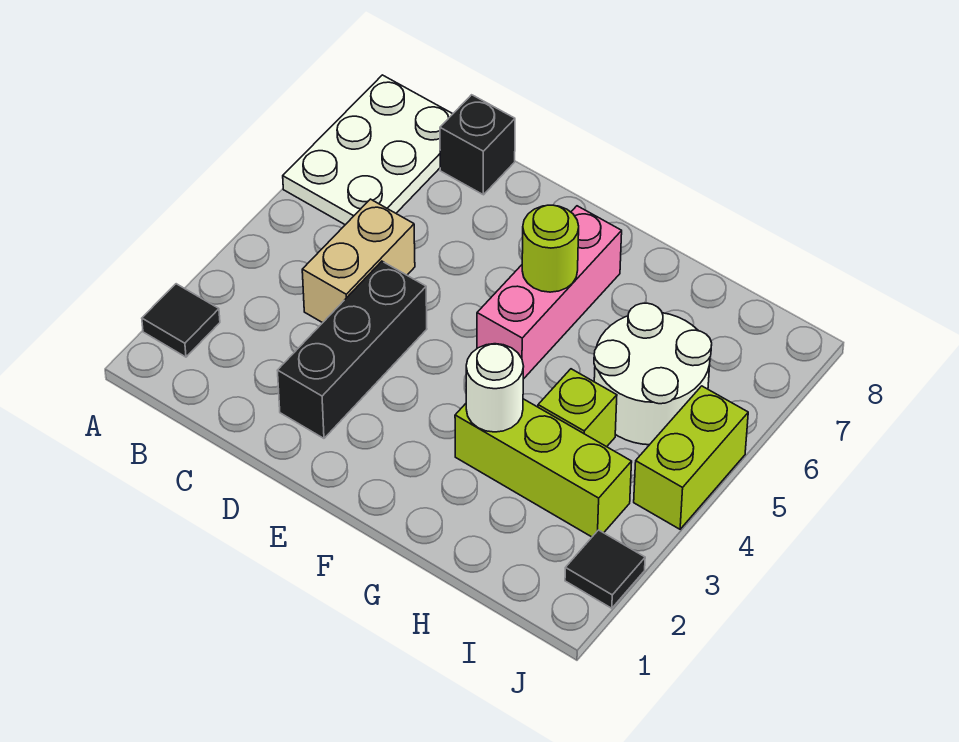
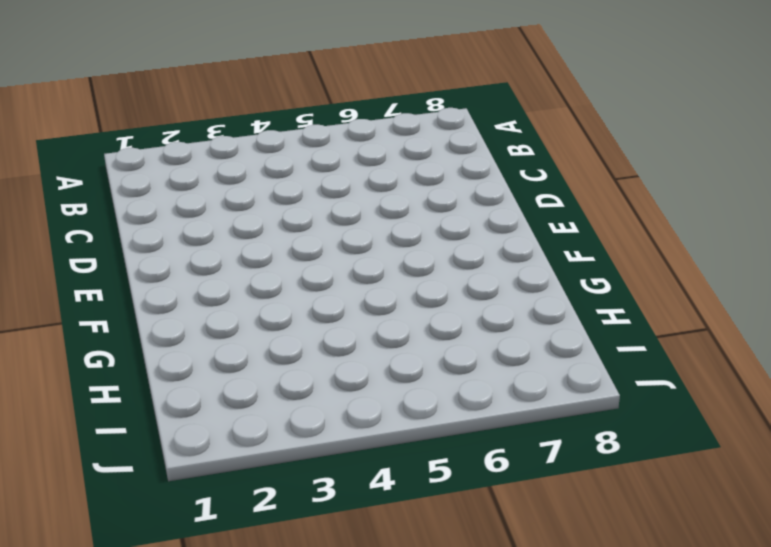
none -> black 1x1 tile [142,284,220,357]
none -> white 2x3 plate [283,75,452,225]
none -> tan 1x2 brick [302,199,415,323]

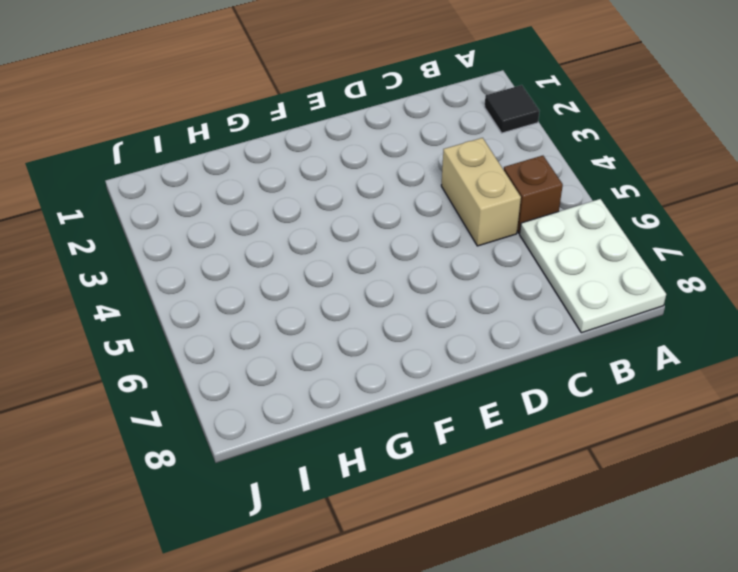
brown 1x1 brick [504,156,563,233] -> none
none -> black 1x1 brick [440,95,515,195]
none -> black 1x3 brick [277,261,427,438]
none -> pink 1x3 brick [477,206,622,379]

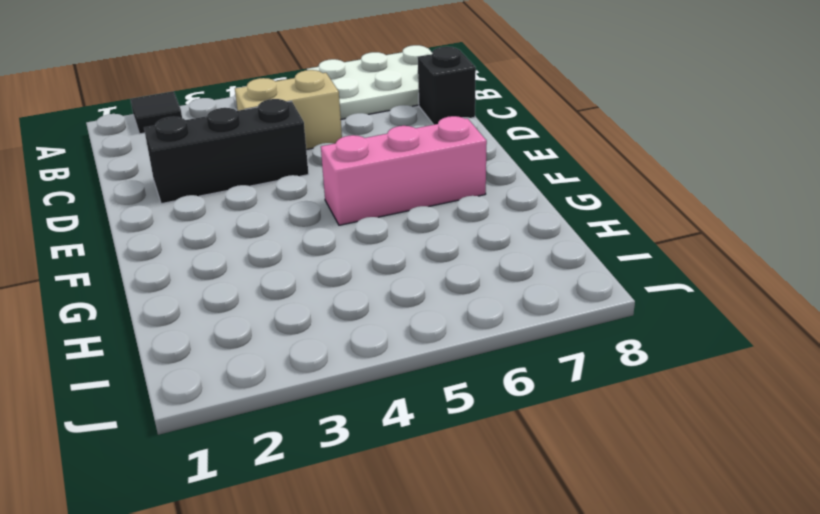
none -> lime 1x3 brick [455,399,632,537]
none -> lime 1x1 brick [538,369,617,447]
none -> white 2x2 round brick [594,303,712,445]

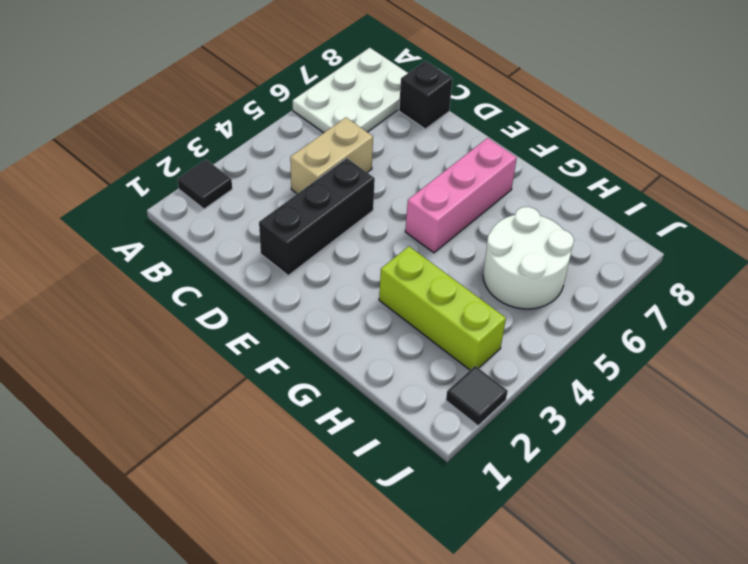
none -> lime 1x1 brick [538,369,617,447]
none -> lime 1x2 brick [634,386,748,529]
none -> lime 1x1 round brick [522,205,579,292]

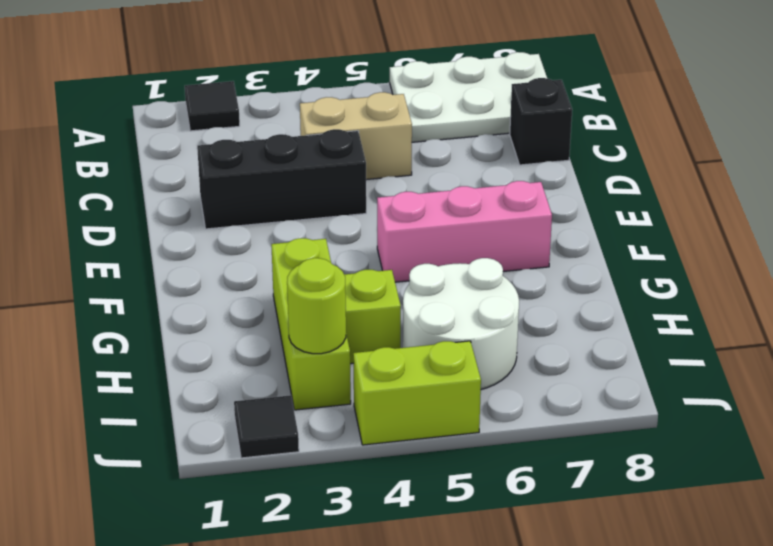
lime 1x1 round brick [287,258,346,354] -> lime 1x1 round brick moved to [522,205,579,292]
none -> white 1x1 round brick [466,344,524,432]

